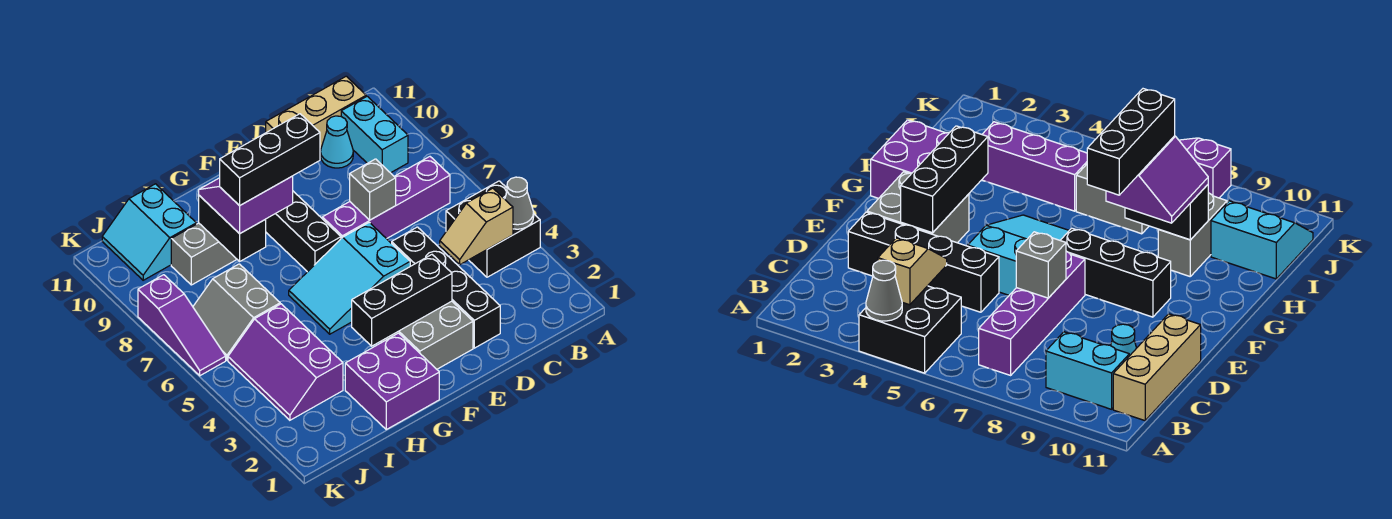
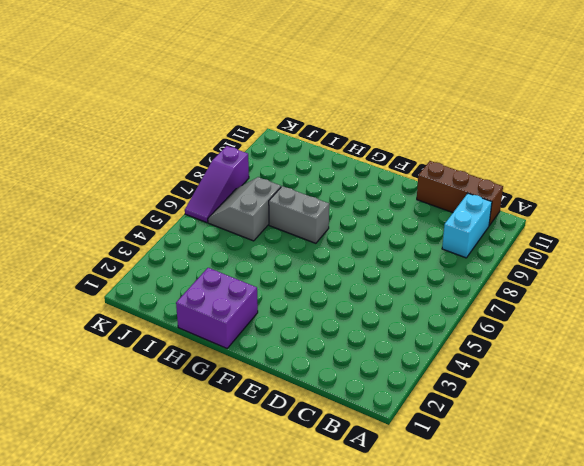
brown 1x3 brick [417,161,503,225] -> tan 1x3 brick [266,76,366,149]
grey 1x2 brick [269,186,329,243] -> grey 1x2 brick moved to [171,223,237,285]
none -> black 2x2 brick [446,181,540,277]
none -> purple 1x4 brick [322,157,450,239]
none -> cyan 1x1 cone [321,116,353,168]

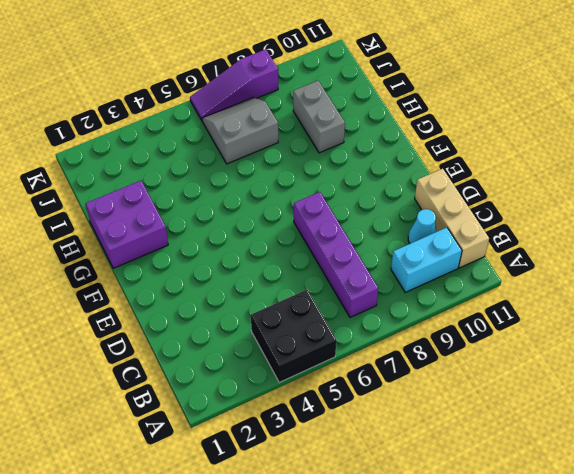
none -> black 1x4 brick [392,227,500,348]
none -> grey 2x2 brick [381,301,473,369]
none -> cyan 2x3 slope [289,222,410,334]

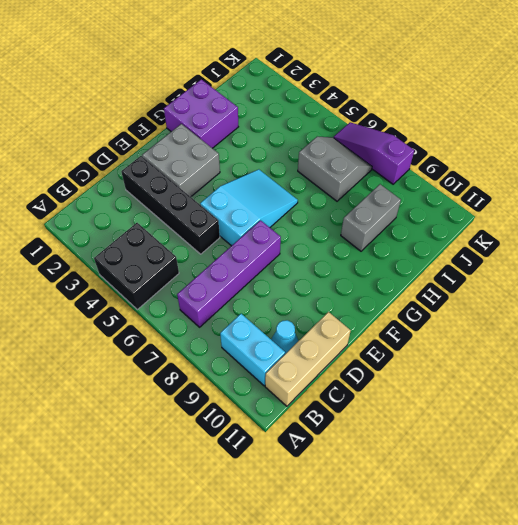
none -> black 1x3 brick [265,191,341,272]
none -> purple 2x3 slope [228,304,343,420]
none -> cyan 2x2 slope [102,184,196,280]

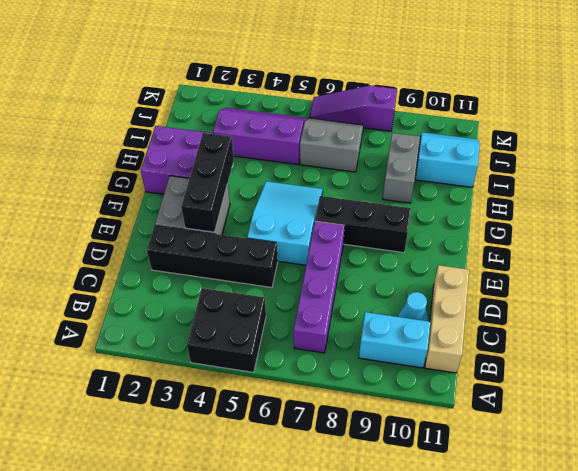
none -> grey 1x1 cone [505,177,534,229]
none -> tan 1x2 slope [440,188,513,265]
none -> grey 1x1 brick [350,159,396,220]

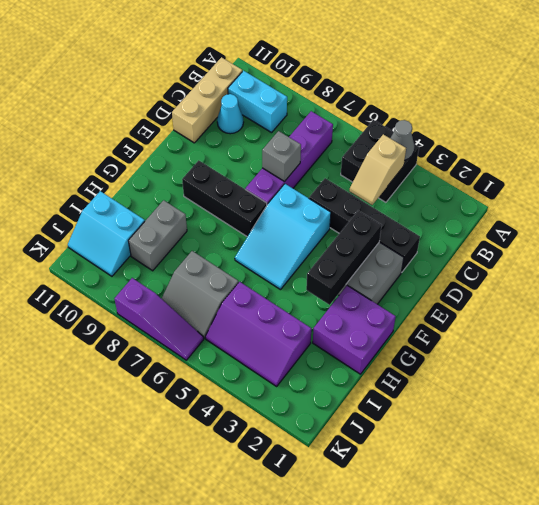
none -> black 1x2 brick [199,196,266,261]
none -> purple 2x2 slope [199,176,293,234]
none -> black 1x3 brick [219,114,320,206]

